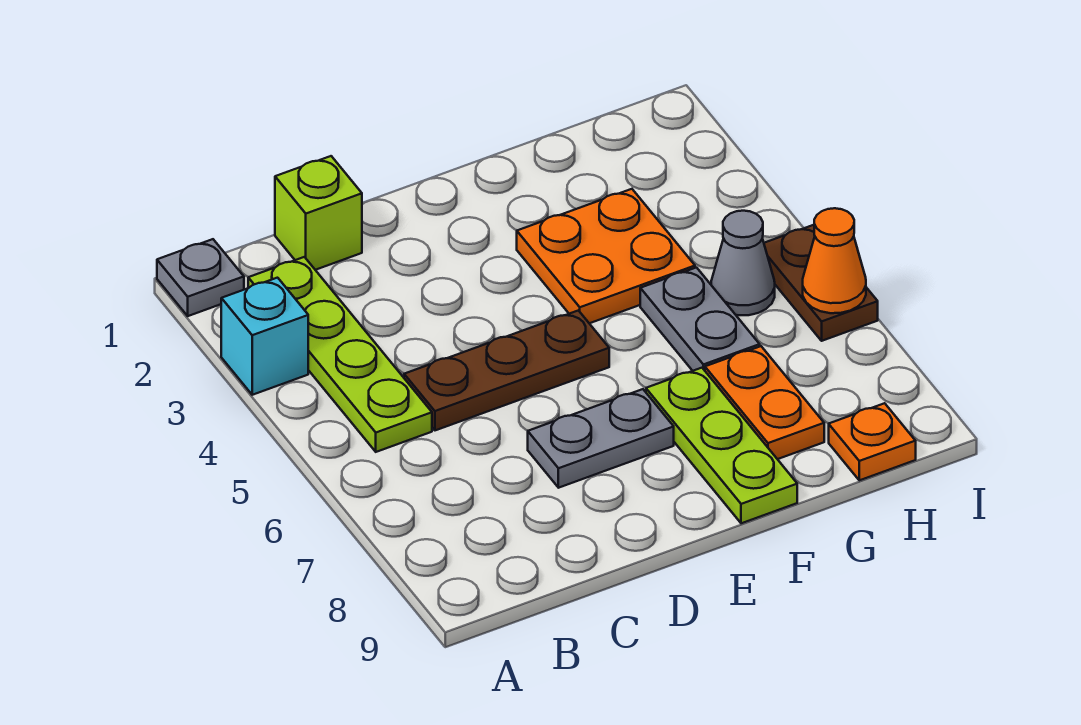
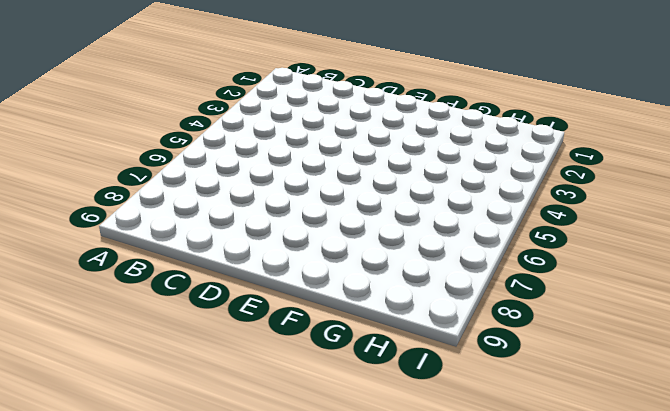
none -> grey 1x1 plate [157,239,244,316]
none -> cyan 1x1 brick [221,278,308,395]
none -> lime 1x4 plate [248,257,432,452]

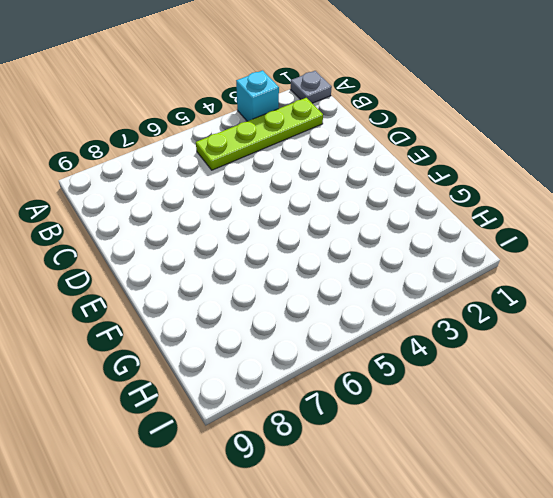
none -> lime 1x1 brick [275,156,362,270]
none -> brown 1x3 plate [404,310,609,430]
none -> grey 1x2 plate [528,389,674,488]

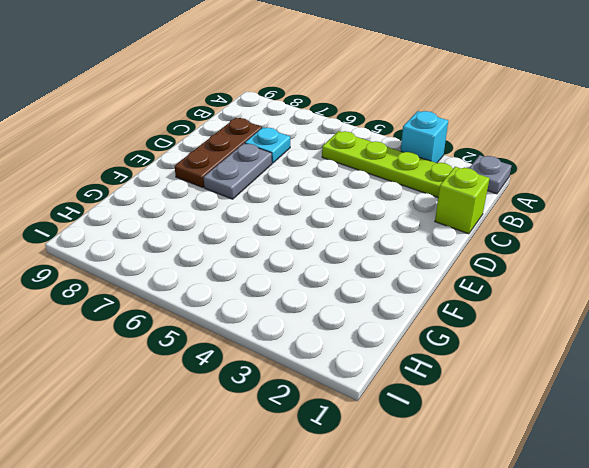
cyan 1x1 plate [245,127,290,163] -> none
brown 1x3 plate [175,118,262,188] -> brown 1x3 plate moved to [404,310,609,430]
none -> orange 2x2 plate [517,189,695,323]
none -> lime 1x3 plate [646,368,797,523]
none -> grey 1x2 plate [640,268,760,371]

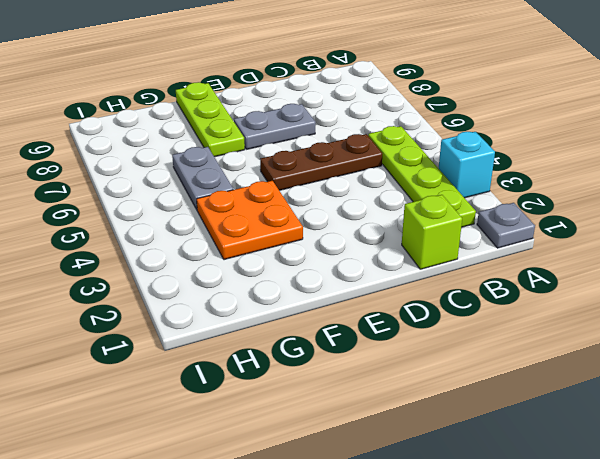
none -> orange 1x2 plate [705,346,824,459]
none -> grey 1x1 cone [711,211,775,315]
none -> orange 1x1 plate [829,403,916,480]

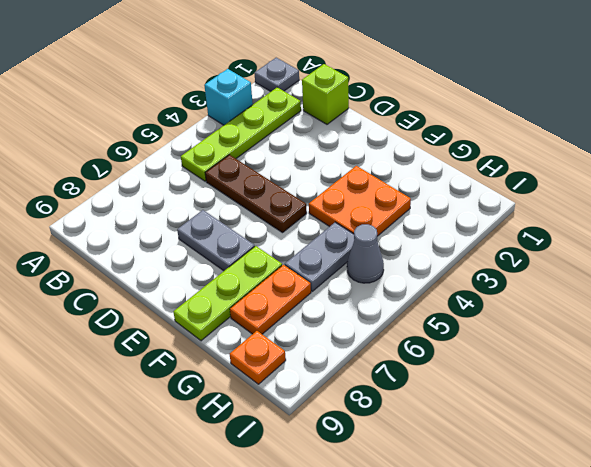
none -> brown 1x2 plate [764,225,878,341]
none -> orange 1x1 cone [803,208,866,313]

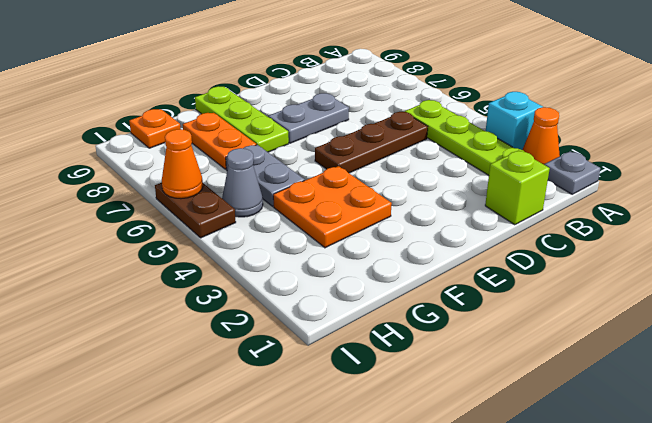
orange 1x1 cone [523,107,560,164] -> none

